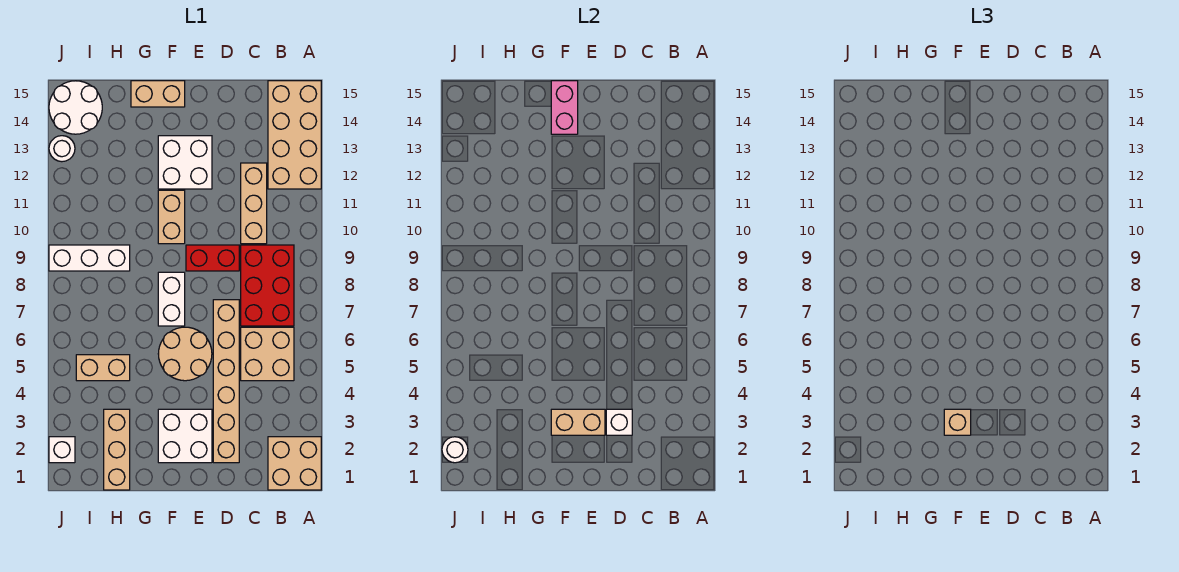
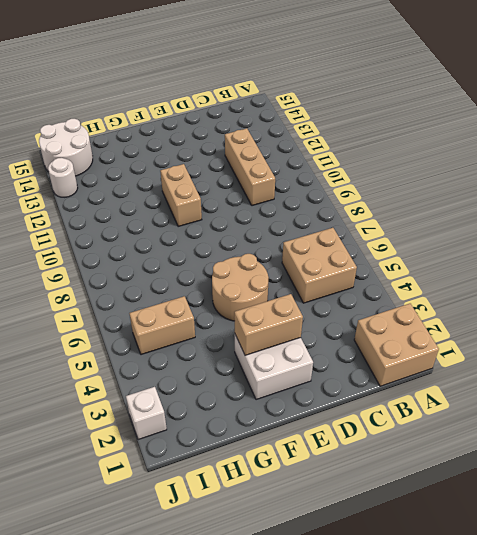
none -> tan 2x4 brick [268,81,321,189]
none -> red 2x3 brick [241,245,294,326]
none -> tan 1x6 brick [213,300,239,463]

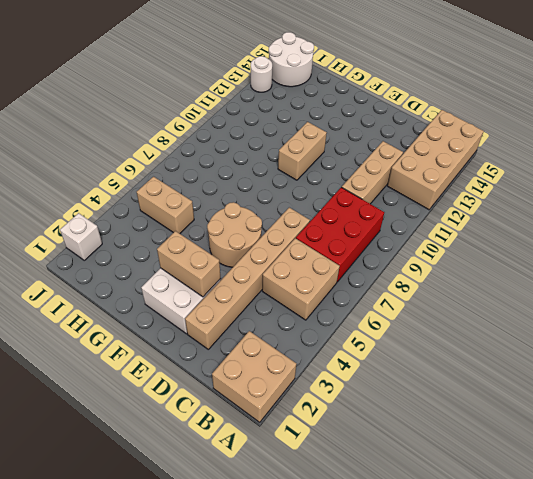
none -> red 1x2 brick [186,245,239,271]
none -> white 2x2 brick [158,136,212,189]
none -> white 1x2 brick [158,272,185,326]

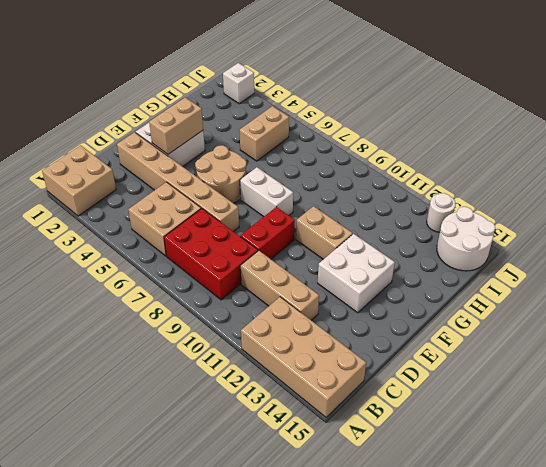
none -> tan 1x2 brick [131,81,185,107]
none -> tan 1x3 brick [104,409,130,490]
none -> white 1x3 brick [49,245,130,271]

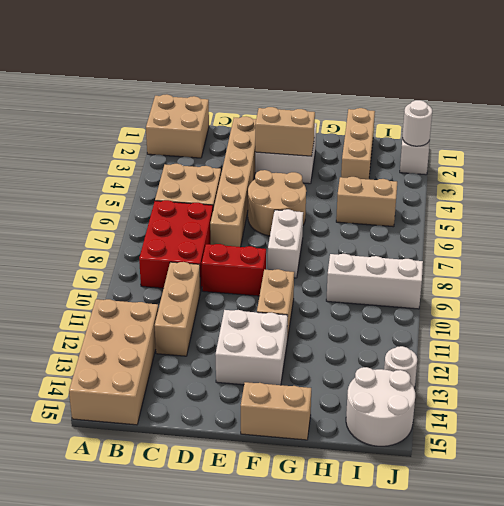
none -> white 1x1 brick [606,409,632,435]
none -> pink 1x2 brick [551,81,578,134]
none -> tan 1x1 brick [944,409,971,435]

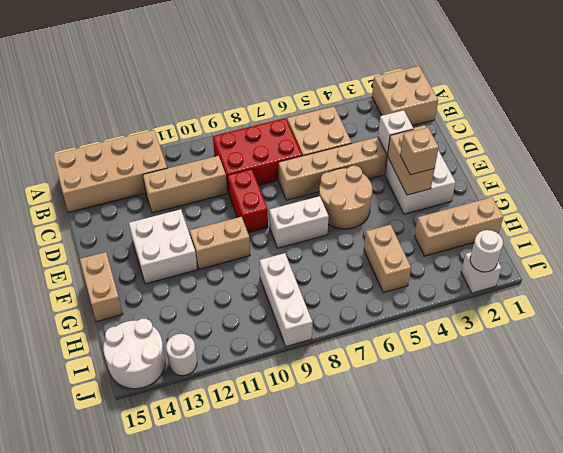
none -> pink 1x2 brick [551,81,578,134]

